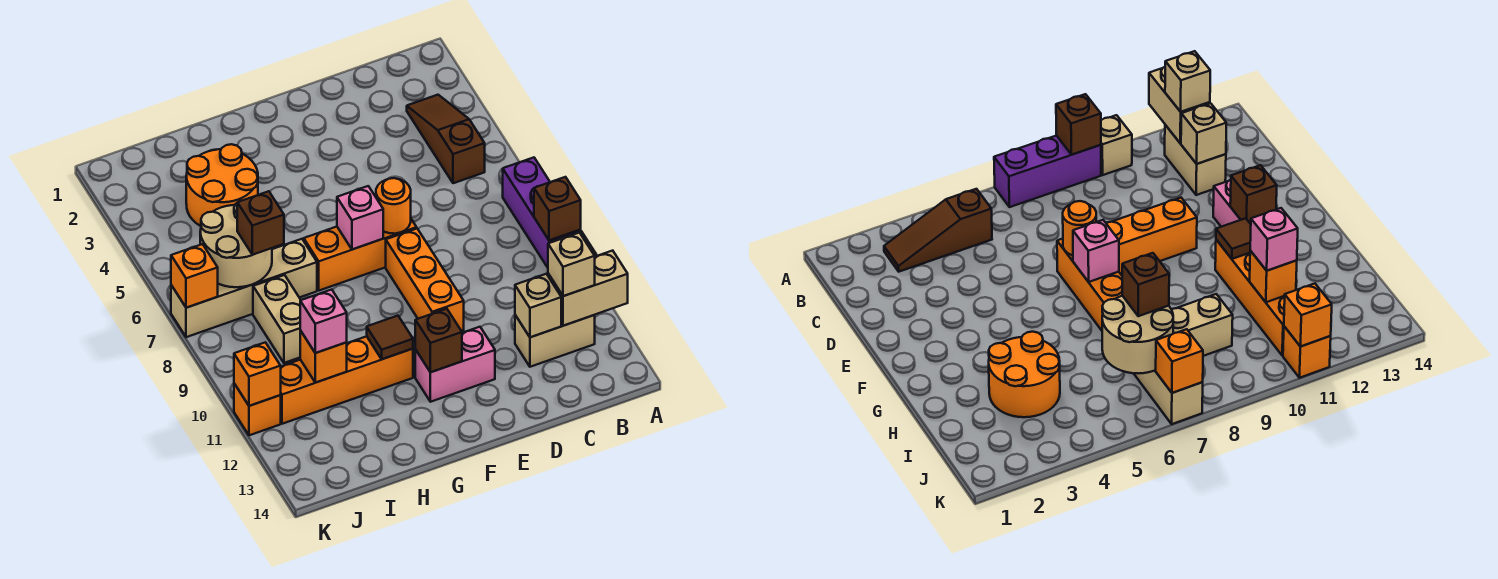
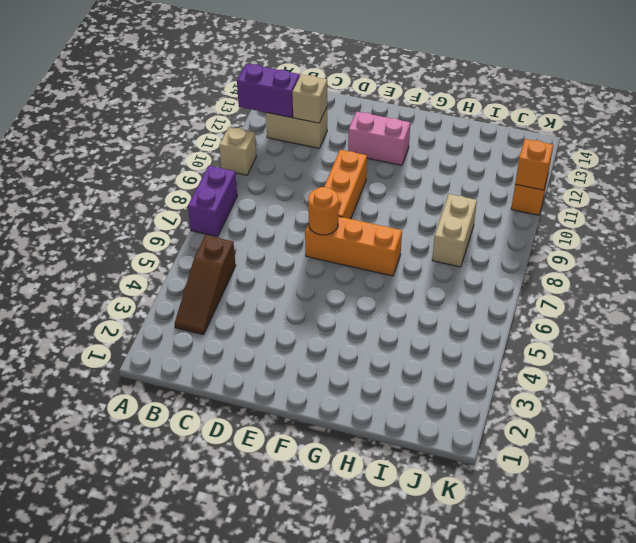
purple 1x2 brick [188,166,237,237] -> purple 1x3 brick [503,157,581,268]
purple 1x2 brick [237,64,300,118] -> tan 1x2 brick [548,251,628,326]
none -> orange 1x4 brick [281,336,413,424]
none -> orange 2x2 round brick [186,144,258,226]
none -> tan 1x4 brick [171,239,317,337]

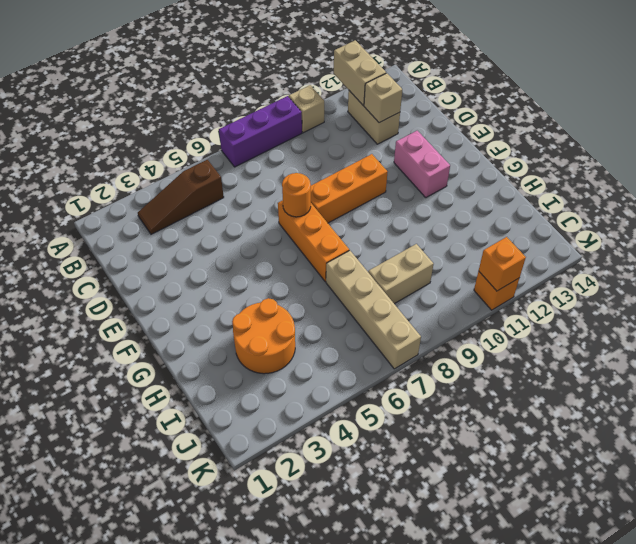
none -> orange 1x4 brick [281,336,413,424]
none -> brown 1x1 brick [534,177,581,240]
none -> pink 1x1 brick [337,186,383,249]

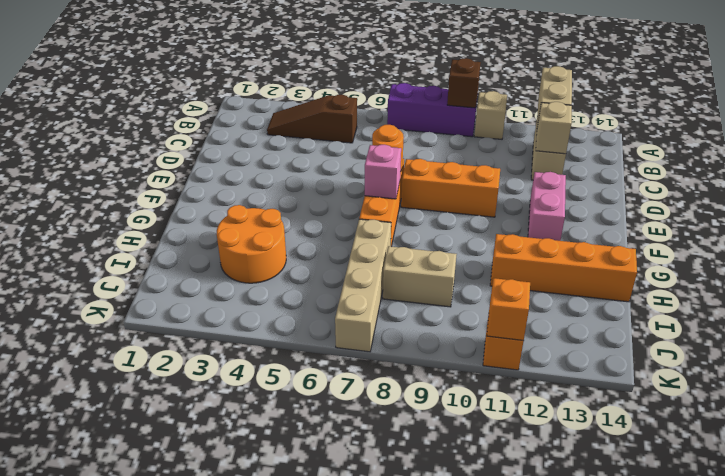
orange 1x4 brick [490,234,637,302] -> orange 1x4 brick turned to [281,336,413,424]
none -> brown 1x1 brick [415,309,462,372]
none -> brown 1x1 tile [367,316,413,359]
none -> tan 2x2 round brick [200,203,272,287]

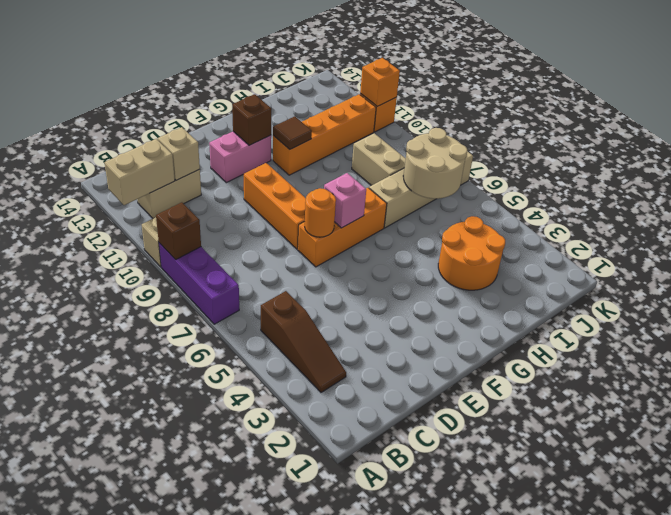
none -> orange 1x1 brick [300,331,347,383]
none -> orange 1x1 brick [171,244,218,308]
none -> tan 1x1 brick [548,233,595,296]

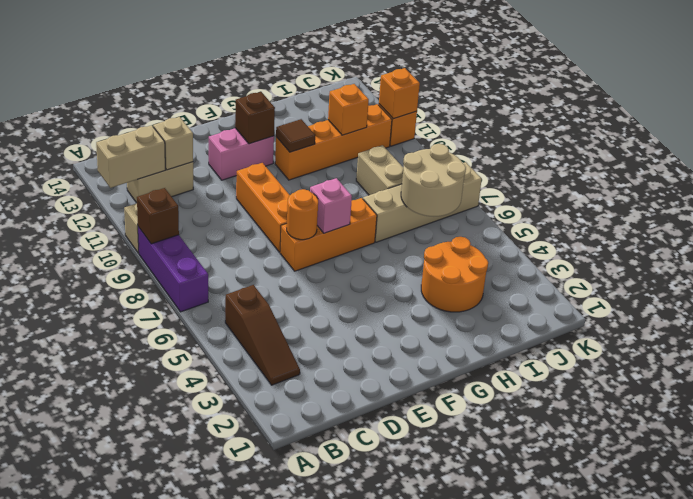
none -> orange 1x1 brick [171,244,218,308]
none -> tan 1x1 brick [548,233,595,296]
none -> brown 1x1 brick [237,191,284,255]

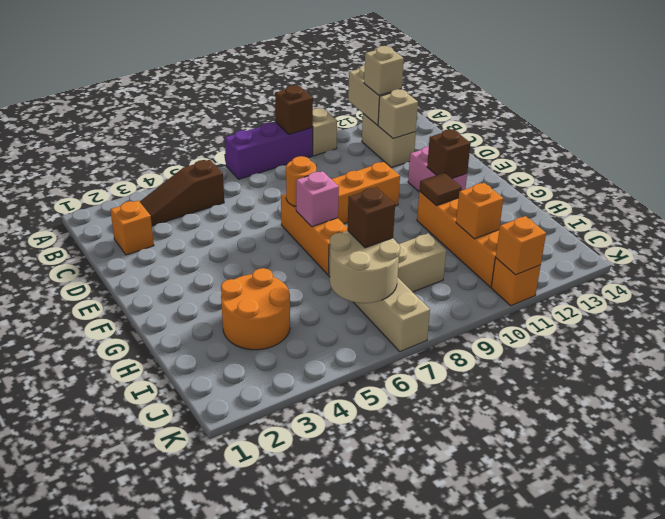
orange 1x1 brick [110,200,154,255] -> orange 1x1 brick moved to [171,244,218,308]
none -> pink 1x1 brick [300,290,347,353]

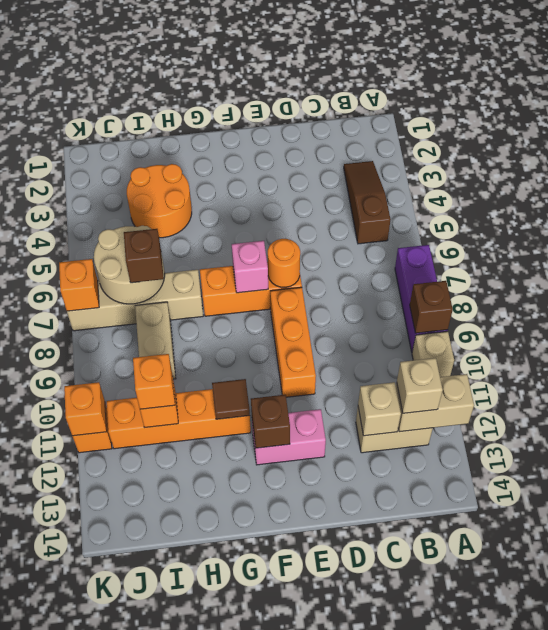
orange 1x1 brick [133,354,175,409] -> pink 1x1 brick [300,290,347,353]

